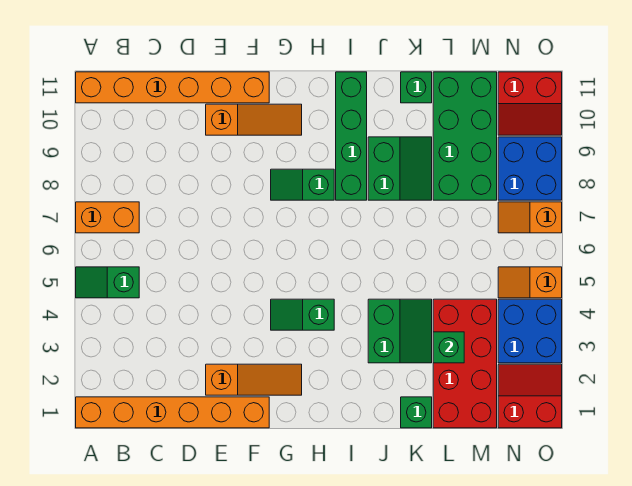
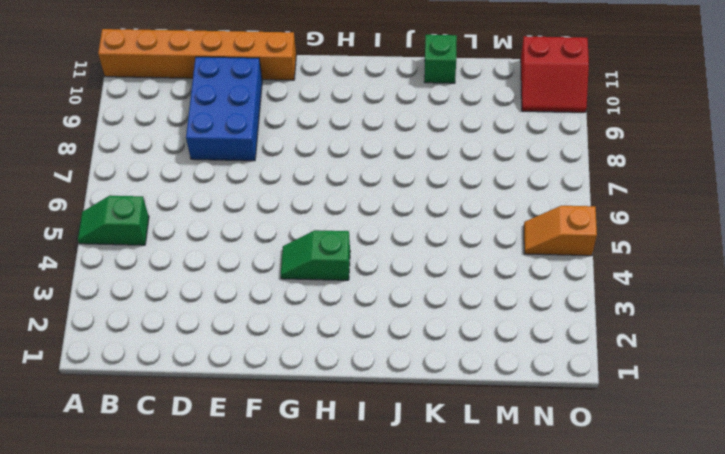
blue 2x3 brick [186,57,262,161] -> orange 1x3 slope [206,104,302,135]
none -> orange 1x6 brick [76,397,269,428]
none -> orange 1x2 brick [76,202,139,233]
none -> orange 1x3 slope [206,364,302,395]

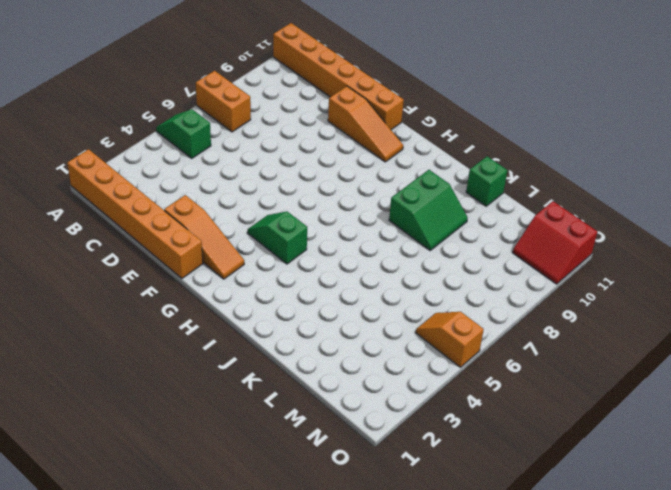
none -> green 1x2 slope [271,169,334,200]
none -> green 1x4 brick [336,72,367,200]
none -> green 2x2 slope [368,299,432,363]

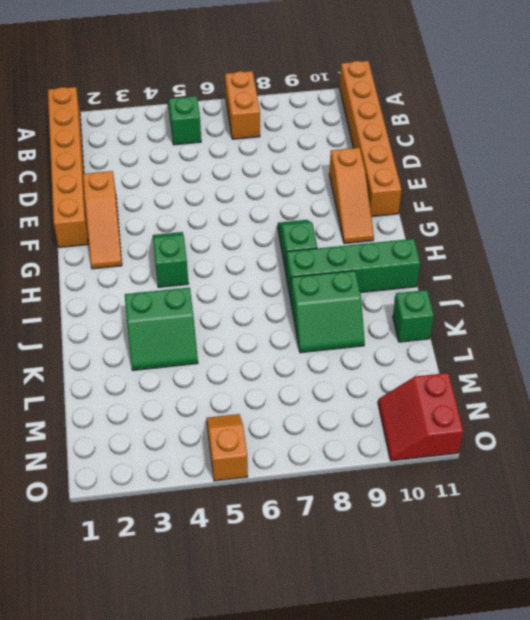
none -> green 1x1 brick [401,397,432,428]
none -> red 2x4 brick [433,299,497,428]
none -> green 2x4 brick [433,72,497,200]

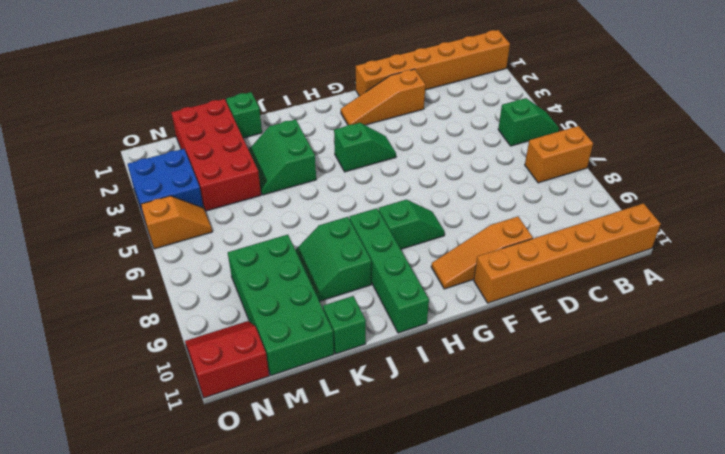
none -> red 2x2 slope [498,364,562,428]
none -> orange 1x2 slope [498,202,562,233]
none -> blue 2x2 brick [498,137,562,200]

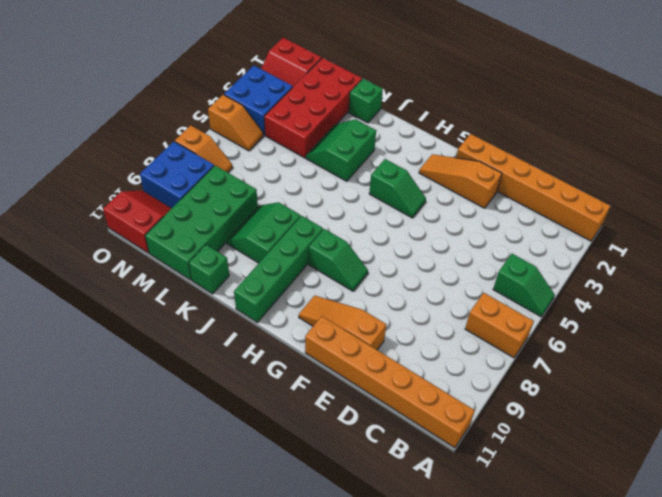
none -> green 1x1 brick [433,332,464,363]

